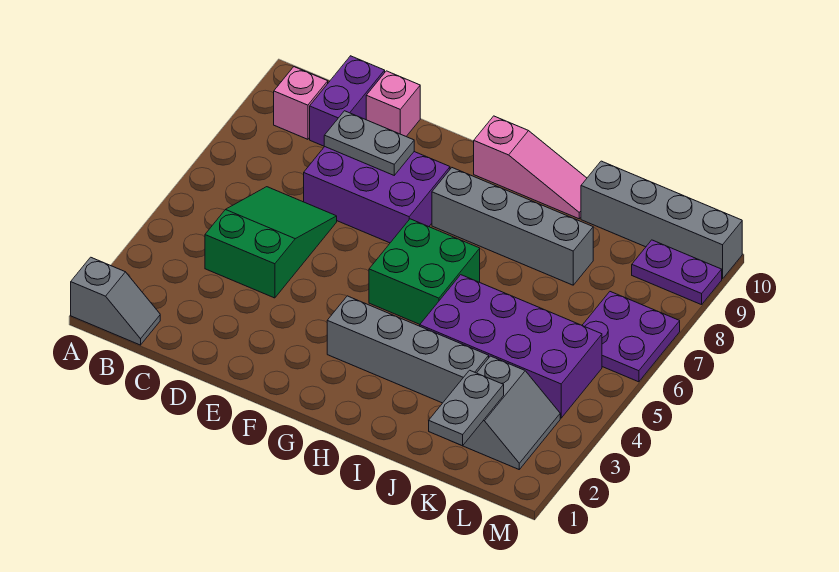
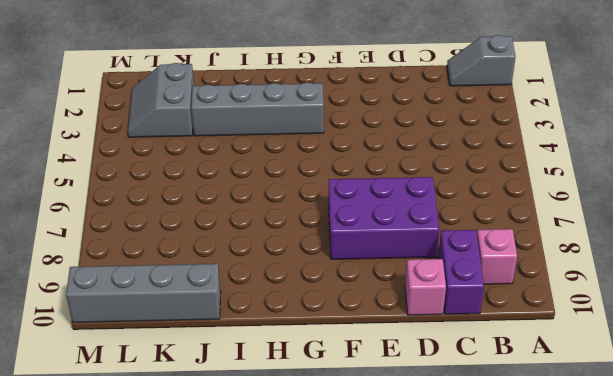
none -> green 2x3 slope [205,187,337,298]
none -> green 2x2 brick [369,219,480,324]
none -> grey 1x4 brick [432,168,593,285]

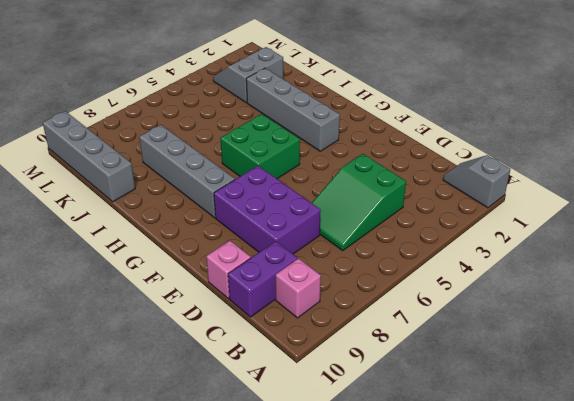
none -> pink 1x3 slope [474,116,587,219]
none -> purple 2x4 brick [420,275,602,418]
none -> purple 2x2 plate [582,292,680,382]

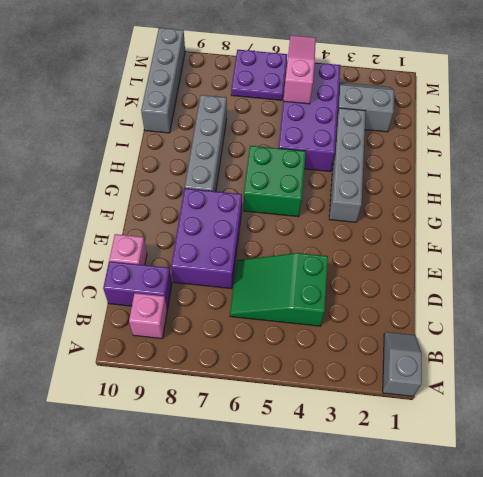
pink 1x3 slope [284,36,316,104] -> pink 1x3 slope moved to [474,116,587,219]
none -> purple 1x2 plate [632,240,722,305]
none -> grey 1x2 plate [324,111,414,175]
none -> grey 1x2 plate [429,370,504,446]

